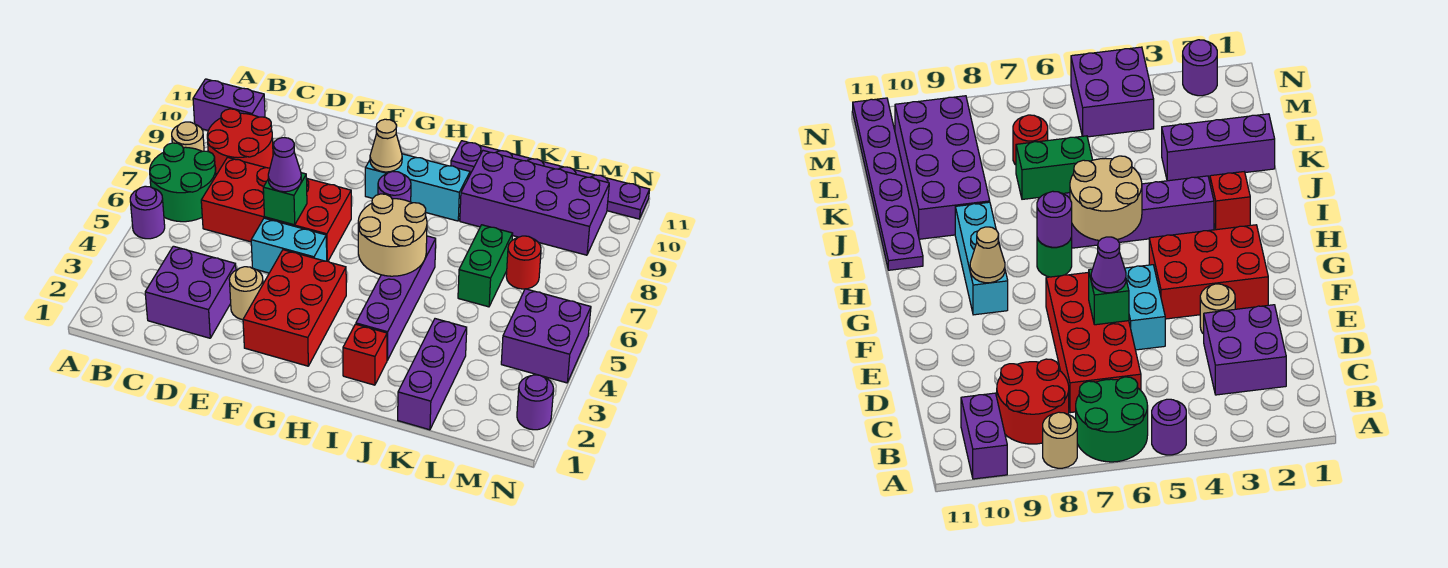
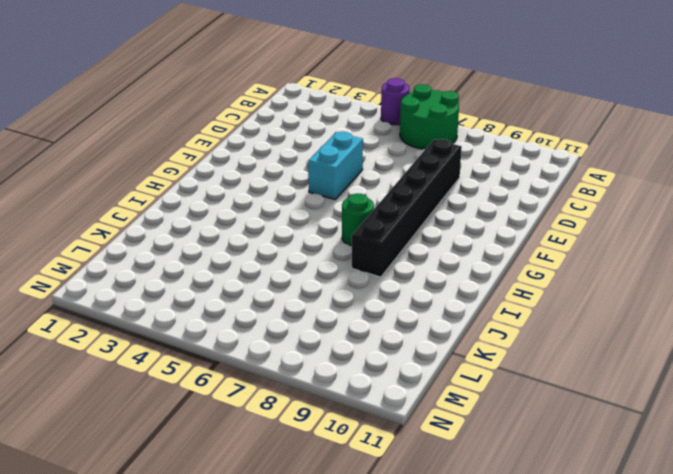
black 1x6 brick [352,139,462,277] -> none
none -> tan 1x1 round brick [172,122,204,151]
none -> purple 1x2 brick [193,79,265,130]
none -> red 2x2 round brick [207,109,273,175]

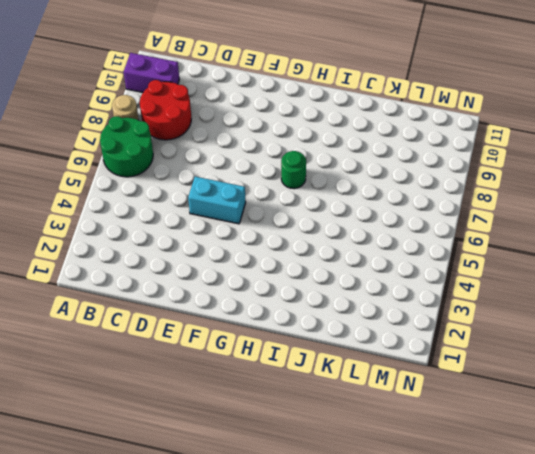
none -> purple 1x1 round brick [130,186,165,239]
none -> purple 2x2 brick [145,246,236,338]
none -> red 2x4 brick [201,157,351,261]

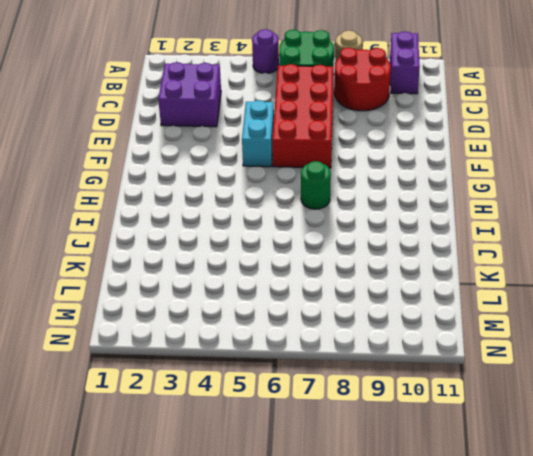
none -> tan 1x1 round brick [229,267,263,320]
none -> red 2x3 brick [243,250,346,366]
none -> cyan 1x3 brick [365,154,470,221]

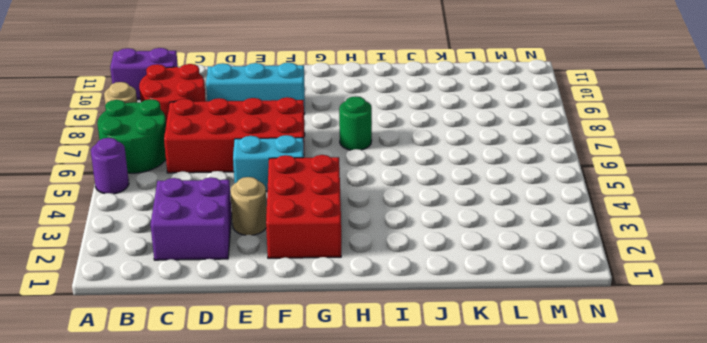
cyan 1x3 brick [206,63,305,114] -> cyan 1x3 brick moved to [365,154,470,221]
none -> red 1x1 brick [343,324,387,385]
none -> purple 1x4 brick [356,236,436,360]
none -> purple 1x6 plate [451,141,650,219]

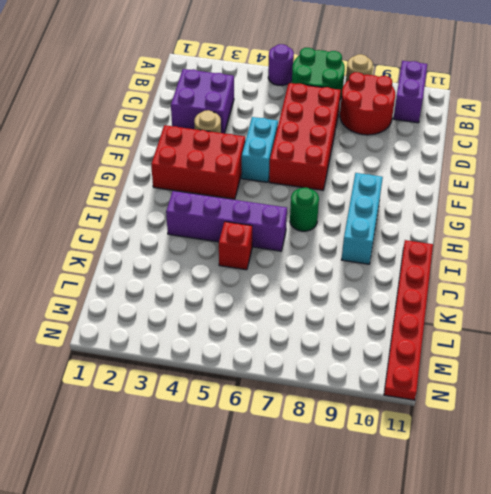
red 1x6 plate [384,240,433,400] -> purple 1x6 plate [451,141,650,219]
red 1x1 brick [219,222,252,270] -> red 1x1 brick moved to [343,324,387,385]
none -> purple 2x4 brick [460,151,609,255]
none -> purple 1x3 brick [398,319,467,430]
none -> green 1x2 brick [458,225,513,307]

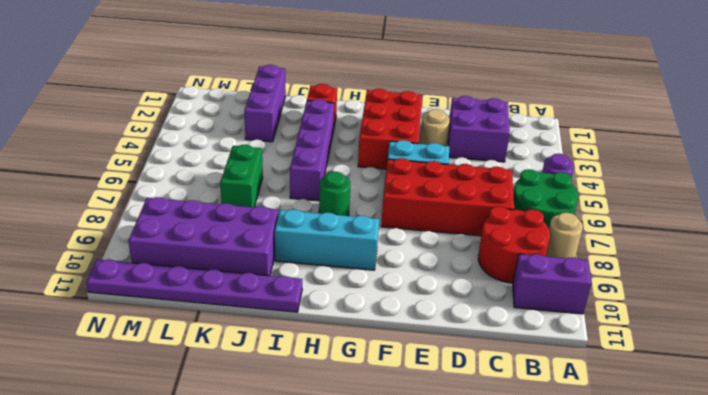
none -> red 1x1 round brick [506,236,541,289]
none -> purple 2x2 brick [501,289,591,383]
none -> purple 1x1 round brick [517,375,554,430]

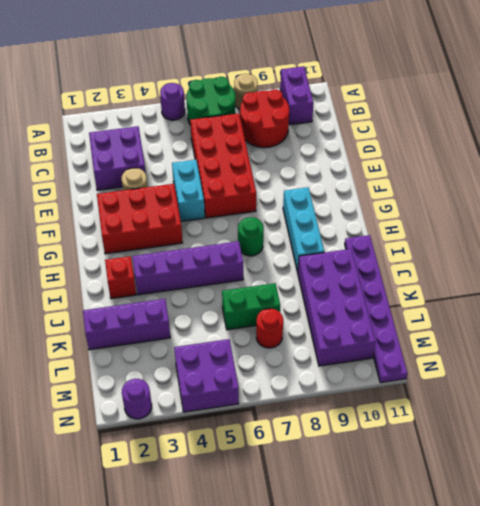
none -> green 1x1 brick [263,173,307,225]
none -> tan 1x1 cone [370,119,402,172]
none -> tan 2x2 round brick [358,194,427,276]

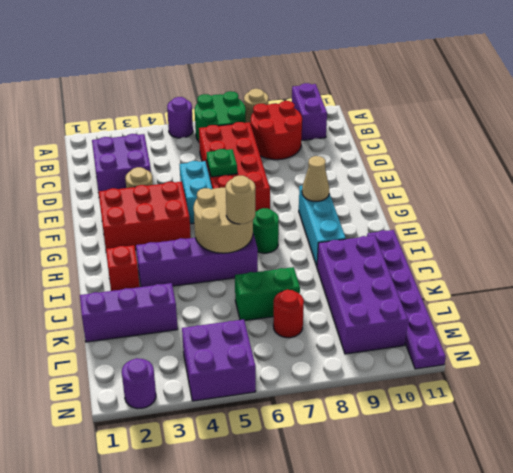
green 1x1 plate [207,149,237,177] -> green 1x1 brick [263,173,307,225]
tan 1x1 round brick [226,176,255,224] -> none
none -> purple 1x1 round brick [378,172,411,202]
none -> purple 1x1 cone [268,138,301,192]

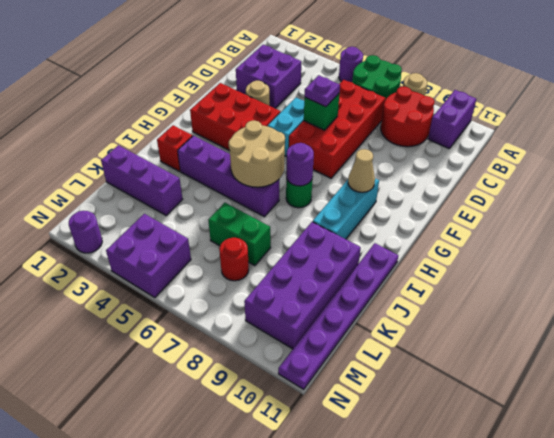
purple 1x1 plate [305,75,340,107] -> purple 1x1 cone [268,138,301,192]

